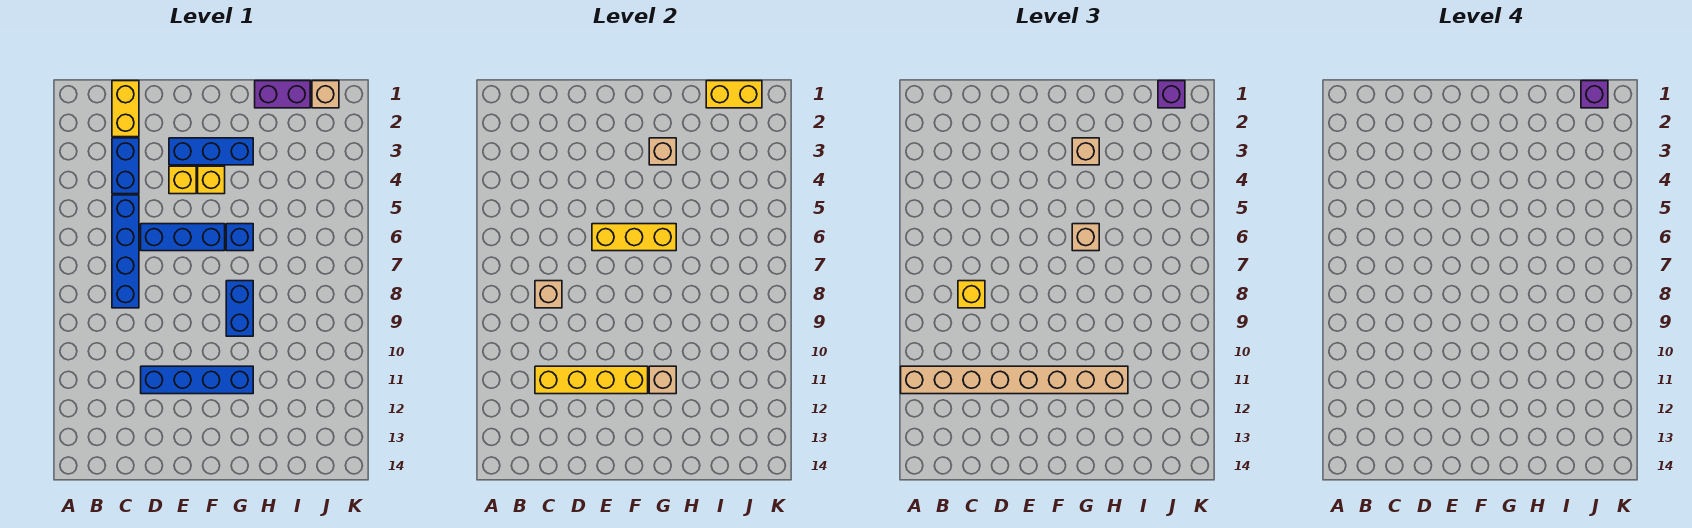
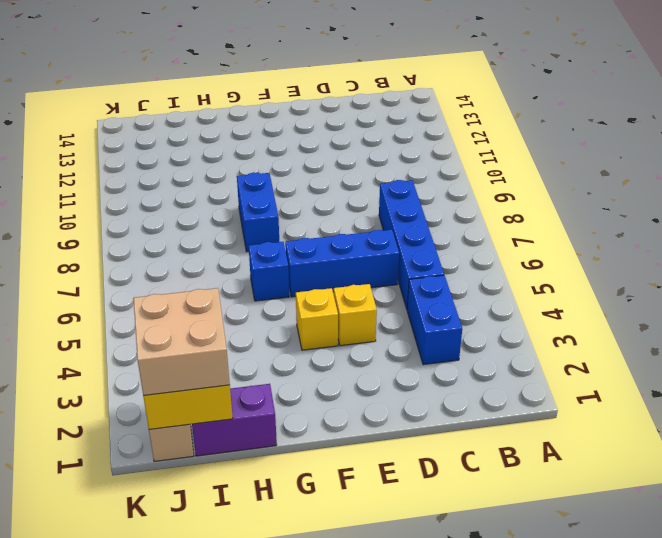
tan 2x2 brick [133,288,230,396] -> purple 1x1 brick [1158,81,1185,108]
none -> yellow 1x2 brick [112,81,139,137]
none -> blue 1x4 brick [141,366,253,394]
none -> blue 1x3 brick [169,138,253,165]

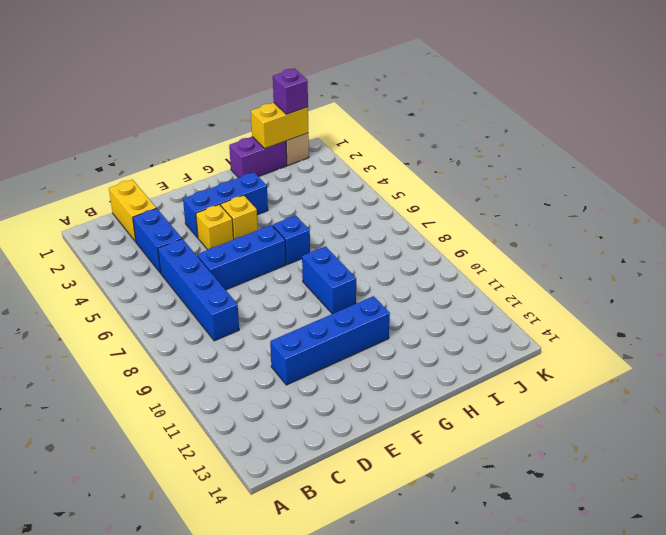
none -> tan 1x1 brick [535,281,562,308]
none -> yellow 1x4 brick [535,366,648,394]
none -> yellow 1x3 brick [592,224,676,251]

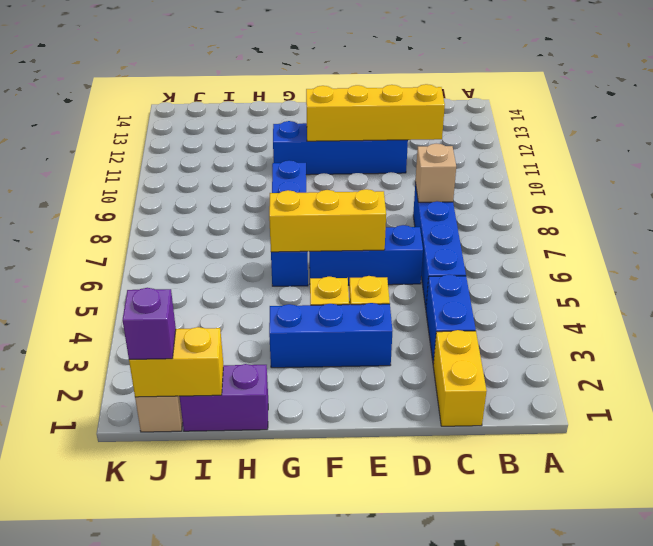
none -> tan 1x1 brick [649,138,676,165]
none -> tan 1x1 brick [649,366,676,394]
none -> tan 1x8 brick [901,366,1128,394]

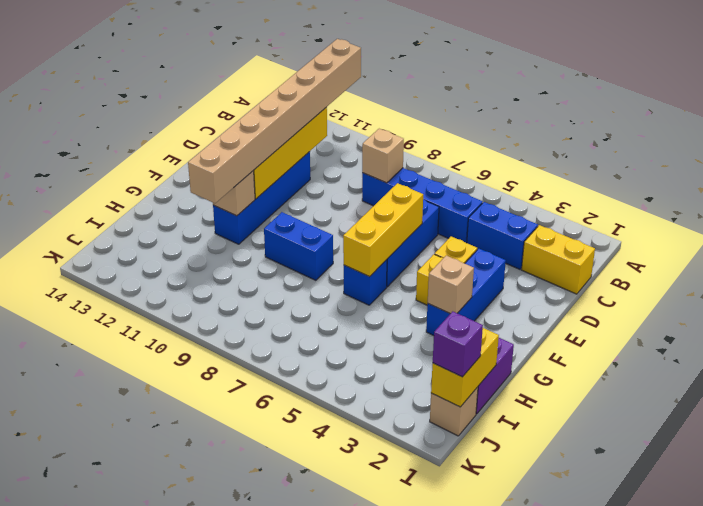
none -> yellow 1x1 brick [958,281,985,308]
none -> tan 1x1 brick [1072,138,1099,165]
none -> tan 1x1 brick [1072,224,1099,251]

